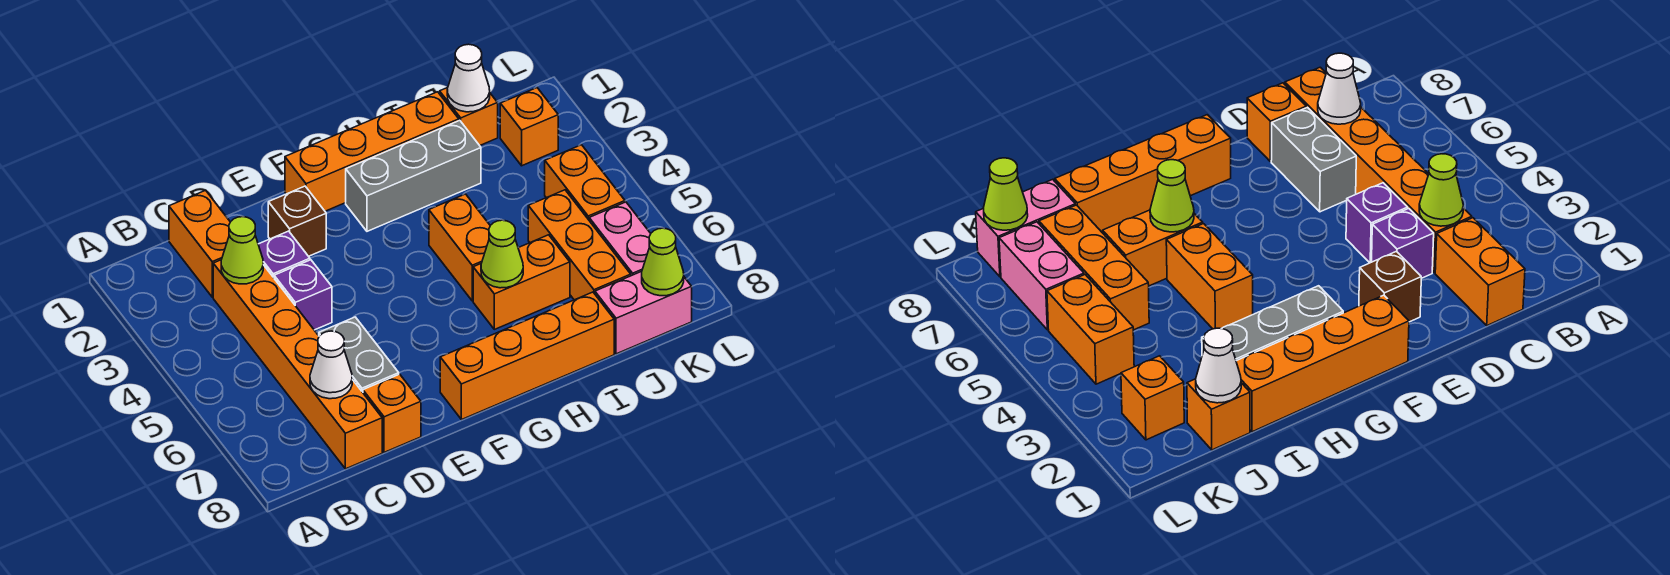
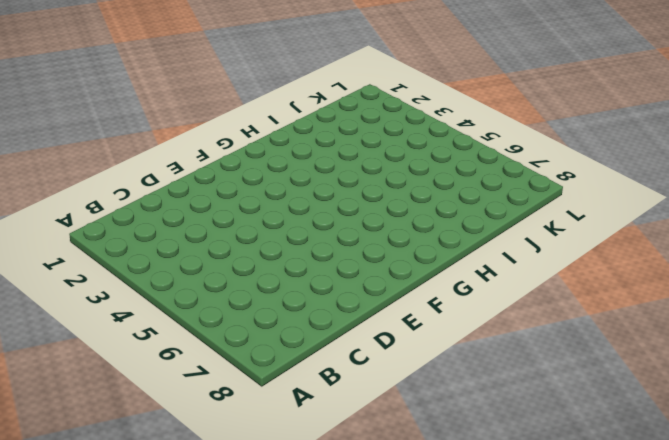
none -> orange 1x2 brick [169,190,230,297]
none -> orange 1x6 brick [213,260,382,469]
none -> purple 1x1 brick [258,231,310,278]

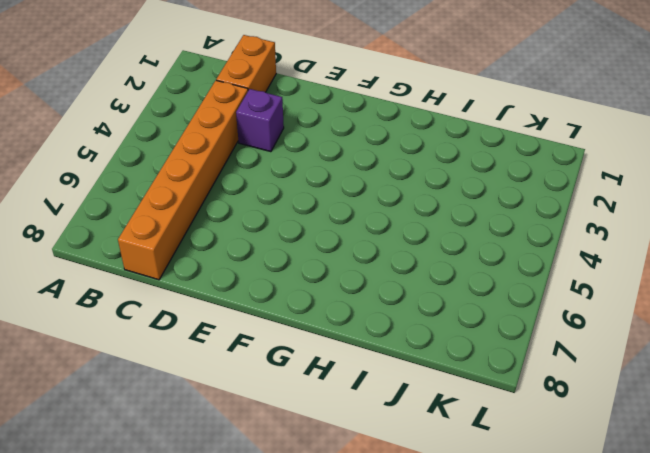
none -> purple 1x1 brick [274,260,332,330]
none -> grey 1x2 brick [319,317,399,392]
none -> orange 1x1 brick [363,374,421,452]

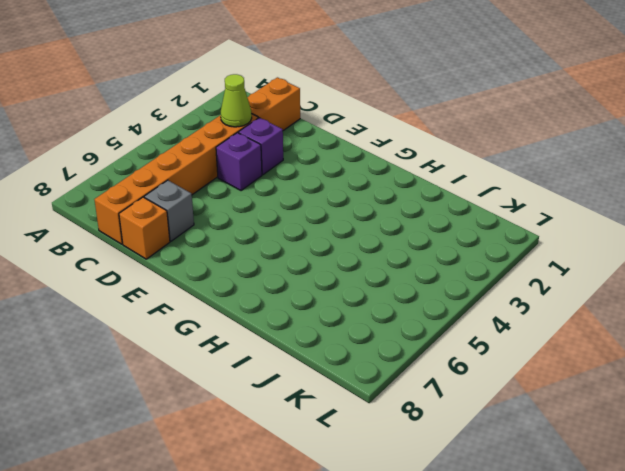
grey 1x1 brick [144,180,194,241] -> grey 1x2 brick [319,317,399,392]
none -> brown 1x1 brick [268,186,326,256]
none -> orange 1x4 brick [285,92,459,211]
none -> orange 1x4 brick [440,292,614,420]

